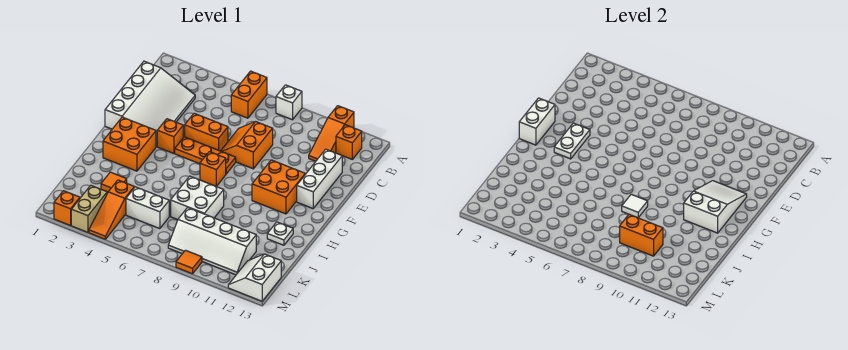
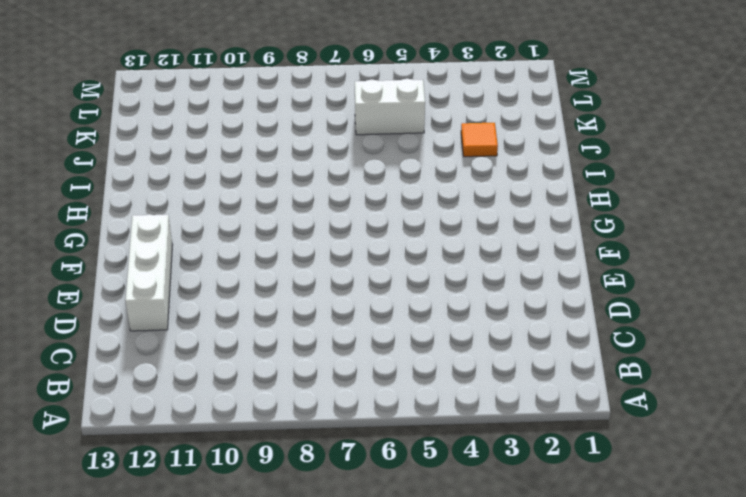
none -> orange 1x2 brick [231,71,267,118]
none -> white 1x1 brick [276,85,302,120]
none -> orange 1x3 slope [309,106,354,161]

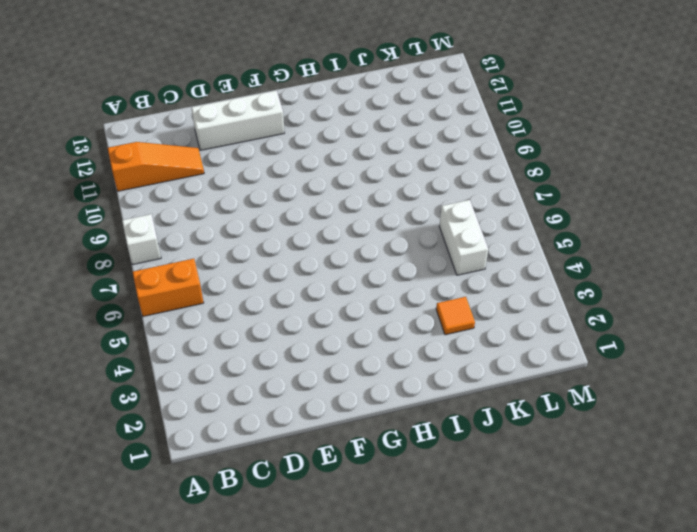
none -> orange 1x1 brick [336,125,362,159]
none -> white 3x4 slope [105,61,195,147]
none -> orange 2x2 slope [221,122,273,169]

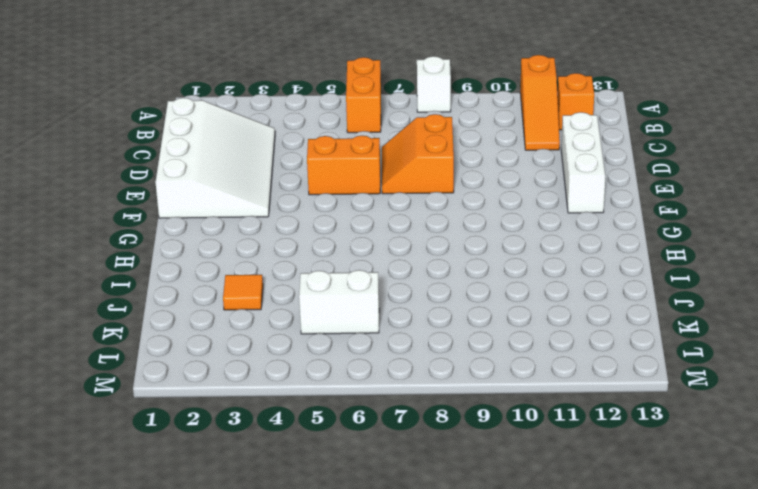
none -> orange 1x1 brick [157,119,183,153]
none -> orange 1x3 plate [175,137,236,174]
none -> orange 2x2 brick [252,160,305,214]

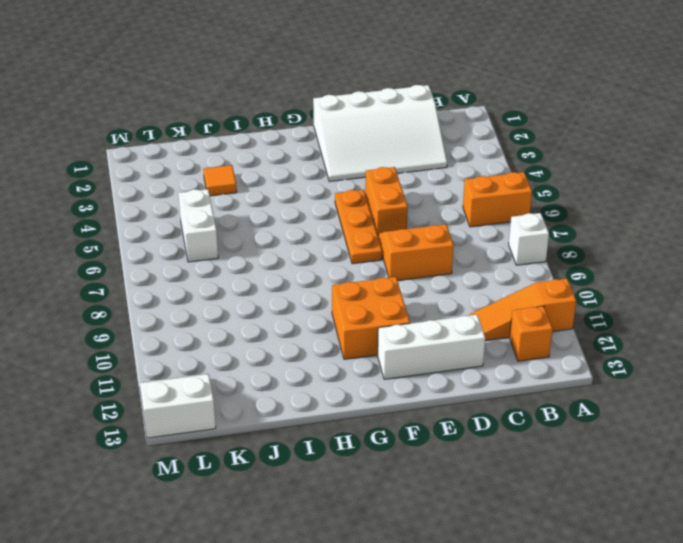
none -> orange 1x1 brick [157,119,183,153]
none -> orange 2x2 brick [103,117,156,171]
none -> orange 1x1 brick [200,152,226,186]

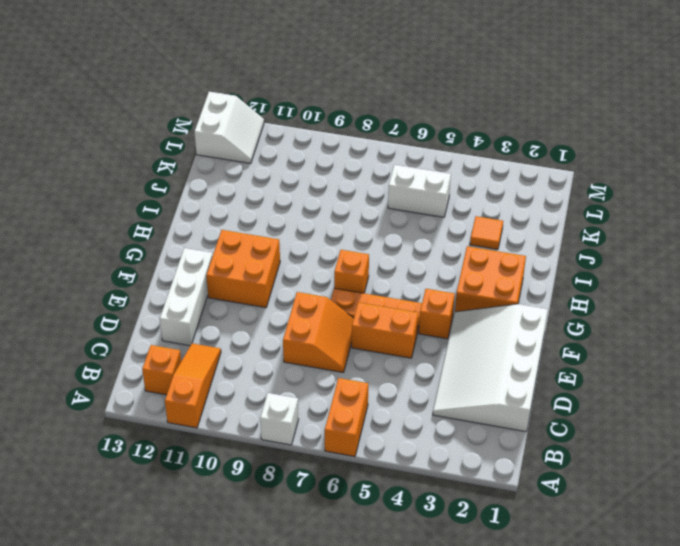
none -> white 2x2 brick [171,176,224,220]
none -> white 1x1 plate [267,222,293,245]
none -> orange 1x3 slope [89,180,134,239]

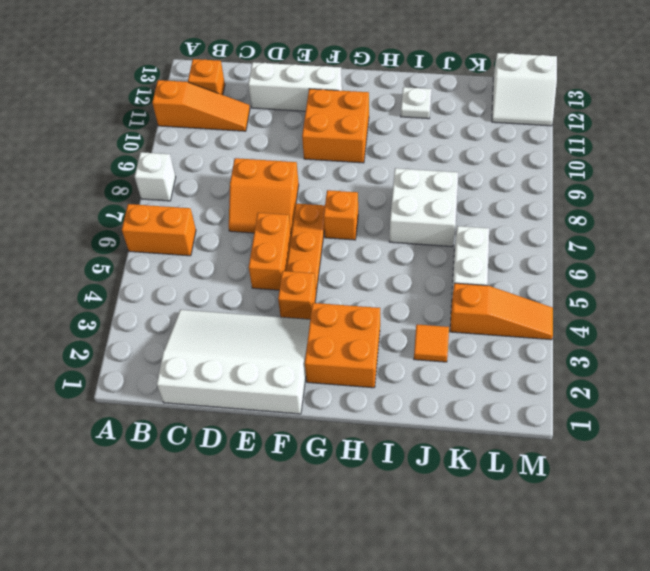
none -> white 2x4 slope [168,208,256,275]
none -> tan 1x2 brick [71,185,107,233]
none -> orange 1x1 brick [54,191,80,226]

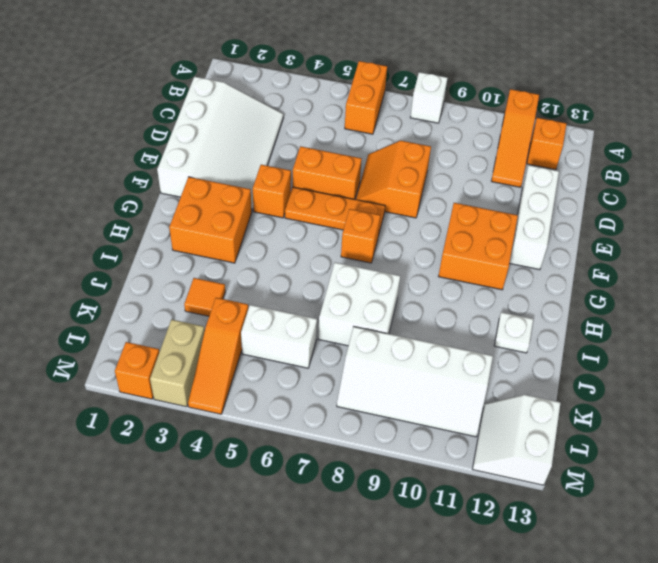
none -> orange 1x1 tile [176,250,202,274]
none -> white 1x2 brick [519,98,555,145]
none -> white 1x2 plate [554,123,590,159]

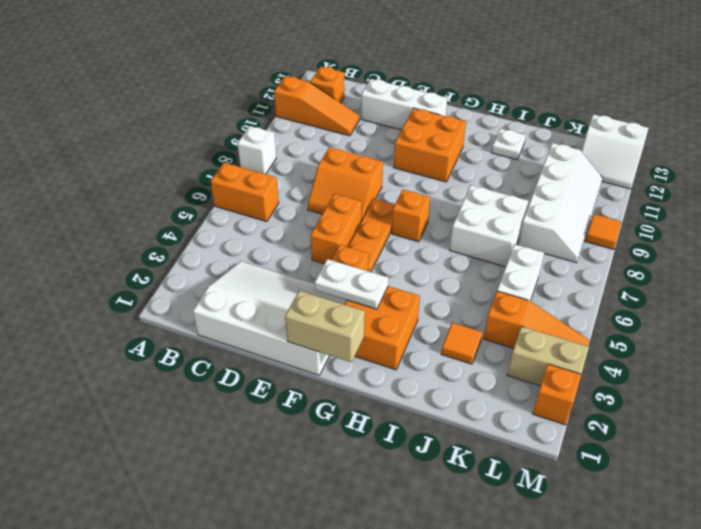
tan 1x2 brick [285,291,364,362] -> white 1x2 brick [519,98,555,145]
none -> white 2x3 slope [684,181,747,233]
none -> white 1x1 tile [622,194,648,218]
none -> orange 1x2 brick [620,215,663,256]

